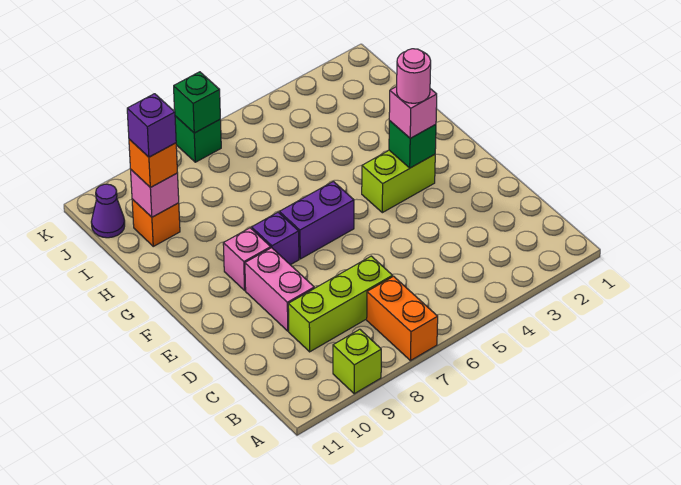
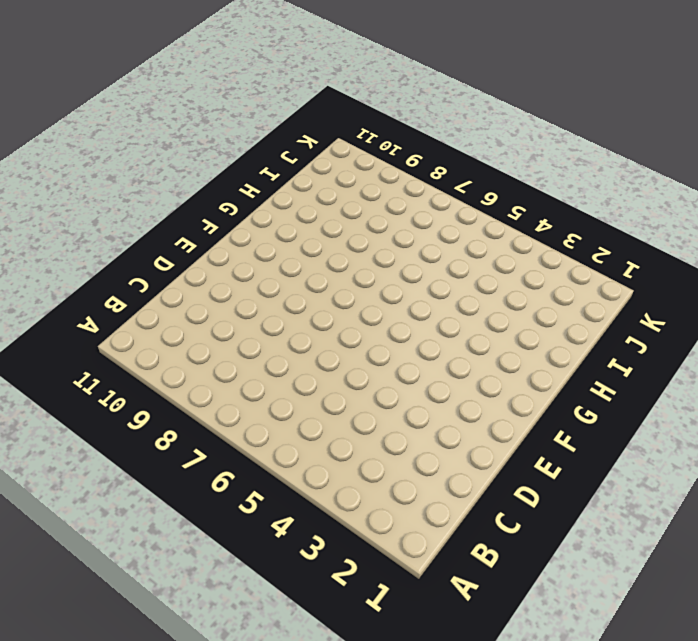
none -> orange 1x2 brick [367,276,438,361]
none -> lime 1x1 brick [333,329,381,394]
none -> lime 1x3 brick [288,256,393,352]

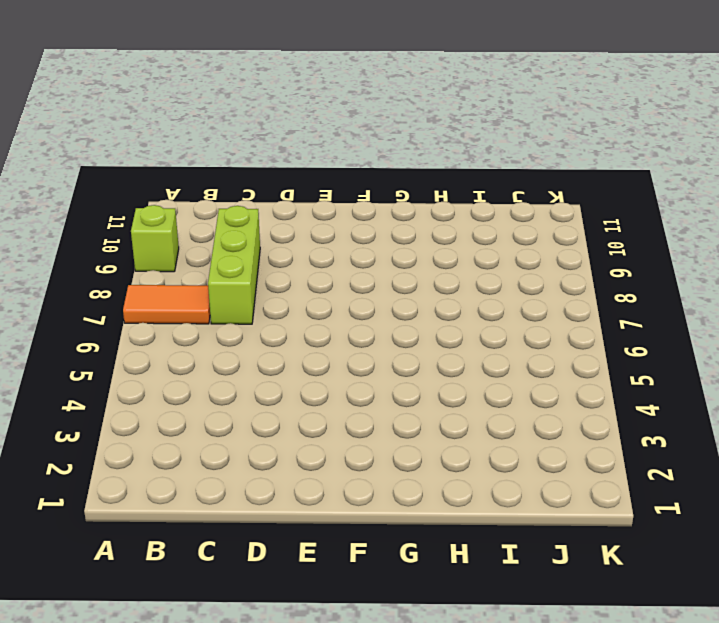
orange 1x2 tile [123,285,210,324] -> orange 1x2 brick [367,276,438,361]
none -> pink 1x2 brick [245,248,314,331]
none -> lime 1x2 brick [362,150,435,213]
none -> purple 1x2 brick [279,181,354,259]

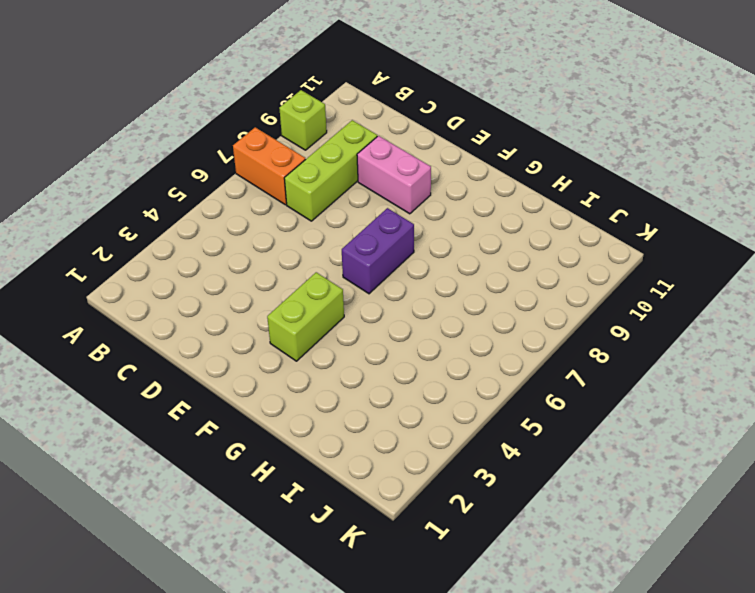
none -> purple 1x1 brick [252,212,299,265]
none -> pink 1x1 brick [223,228,271,290]
none -> orange 1x1 brick [132,199,180,246]

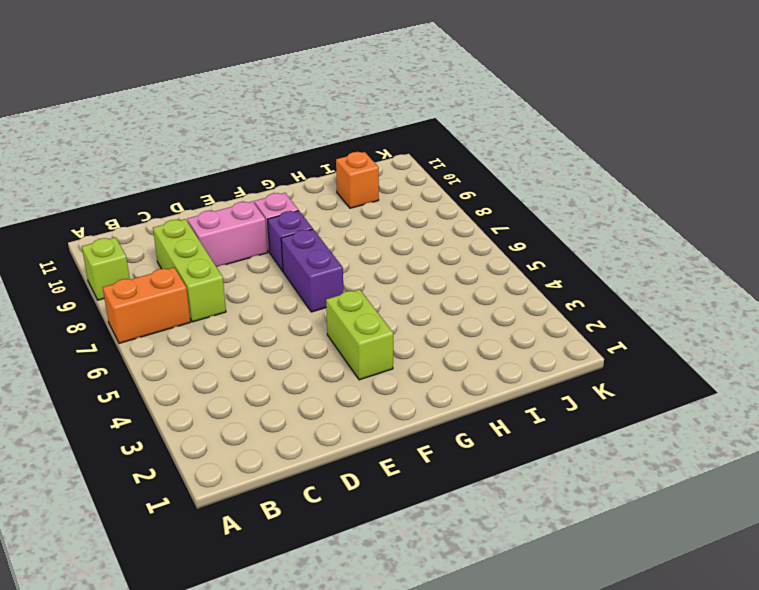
none -> purple 1x1 cone [91,184,125,238]
none -> green 1x1 brick [175,116,221,162]
none -> green 1x1 brick [389,121,436,168]

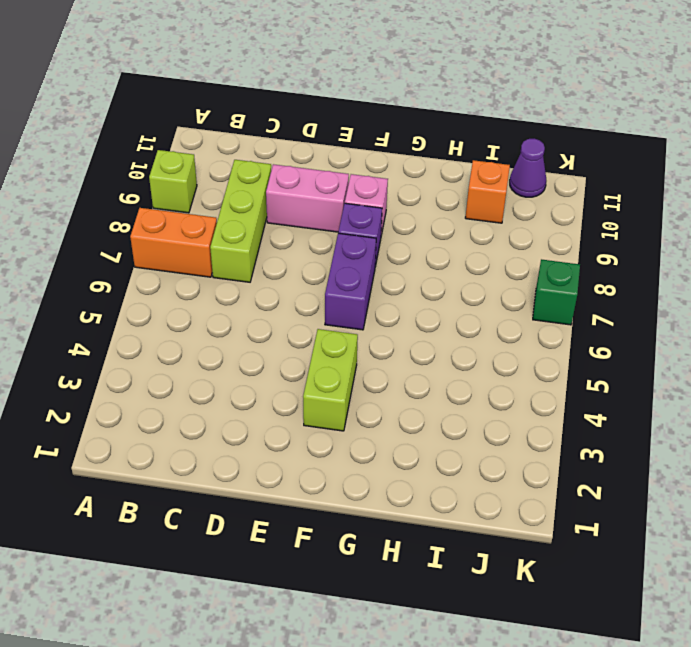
none -> green 1x1 brick [389,121,436,168]
none -> pink 1x1 brick [131,170,179,217]
none -> green 1x1 brick [174,72,220,133]

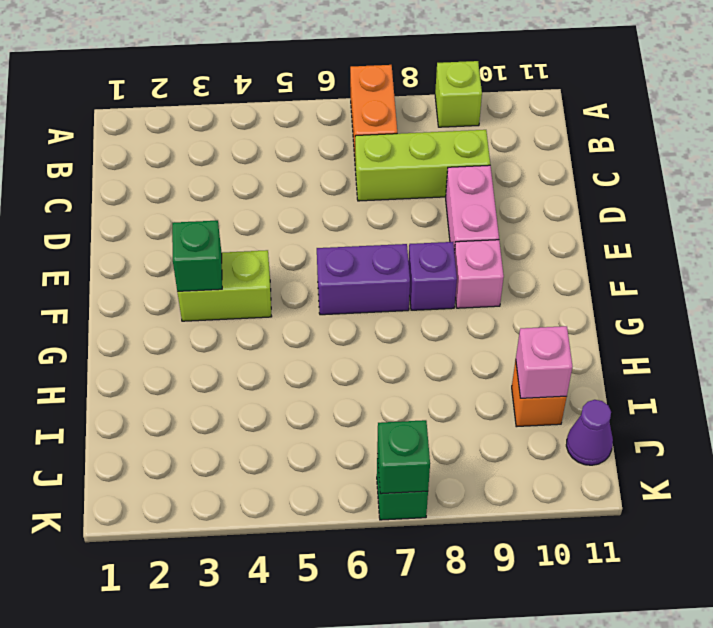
none -> pink 1x1 brick [389,87,437,138]
none -> orange 1x1 brick [129,139,177,187]
none -> pink 1x1 round brick [397,49,431,103]

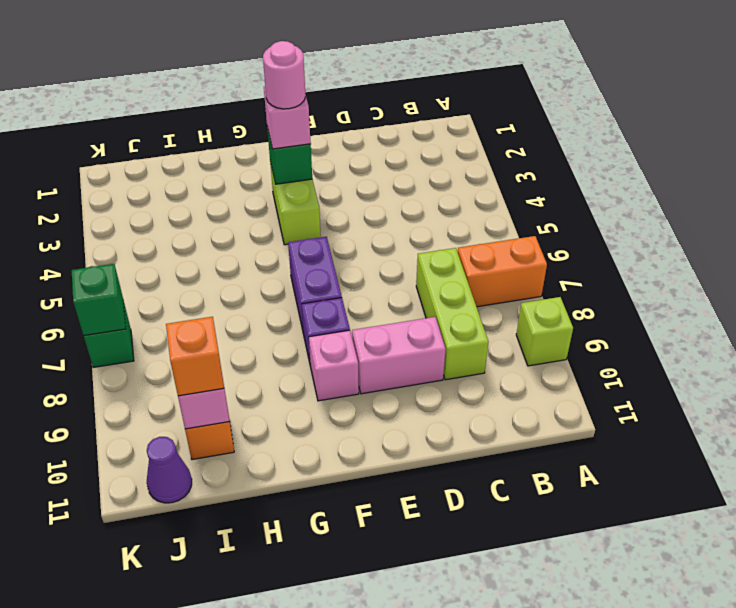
none -> purple 1x1 brick [127,94,176,157]

